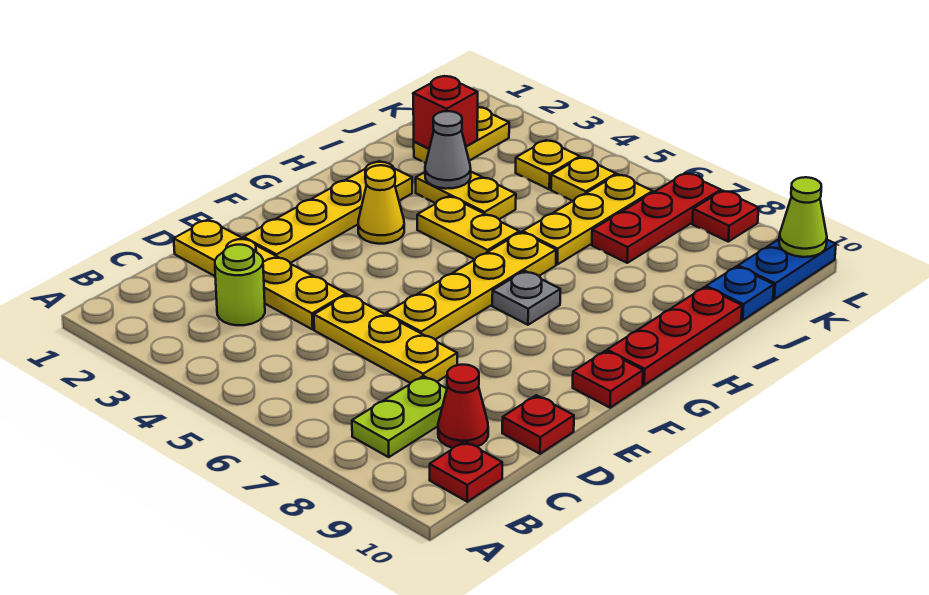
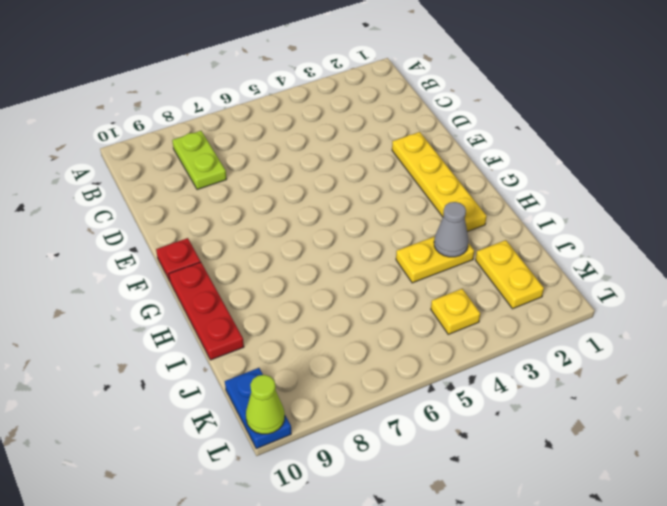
none -> red 1x1 plate [430,441,502,502]
none -> lime 1x1 round brick [215,245,265,325]
none -> red 1x1 cone [438,365,488,448]

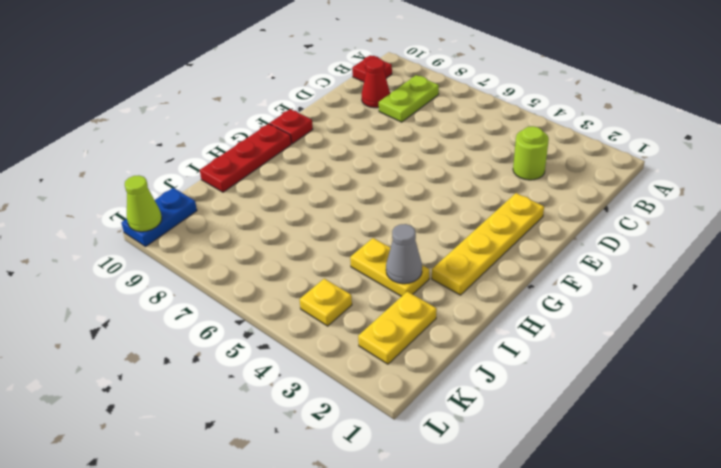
none -> yellow 1x4 plate [174,220,346,329]
none -> yellow 1x3 plate [314,295,457,383]
none -> red 1x1 plate [502,395,574,454]

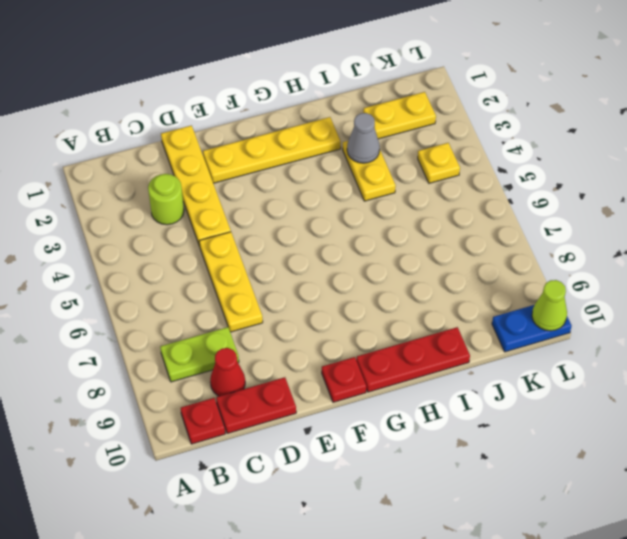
red 1x2 plate [216,377,296,434] -> red 1x1 plate [502,395,574,454]
none -> yellow 1x4 plate [386,232,556,339]
none -> yellow 1x1 cone [358,165,404,244]
none -> grey 1x1 plate [492,271,560,325]

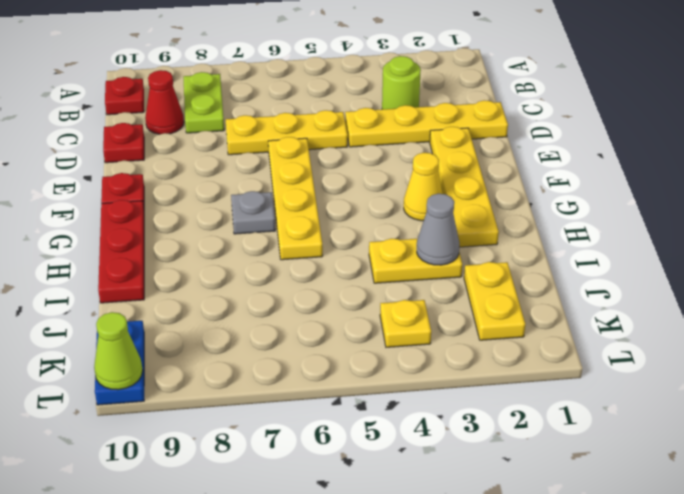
none -> yellow 1x2 plate [417,196,519,259]
none -> yellow 1x3 plate [523,174,653,264]
none -> red 1x3 plate [592,173,721,263]

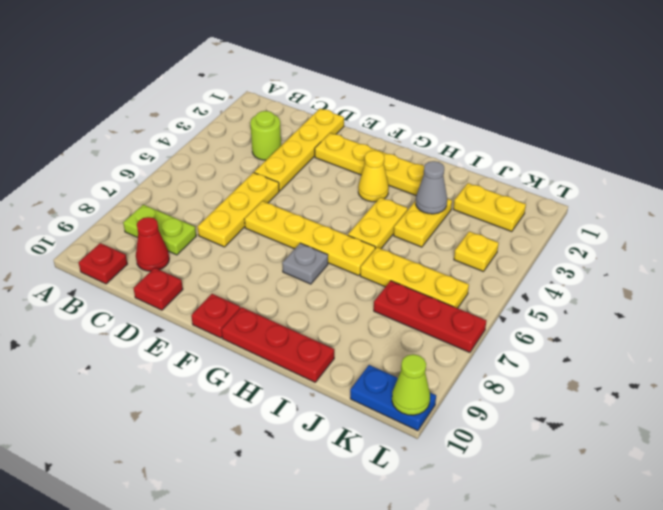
none -> blue 1x1 plate [706,266,774,320]
none -> yellow 1x1 plate [551,157,616,201]
none -> red 1x1 plate [693,191,759,242]

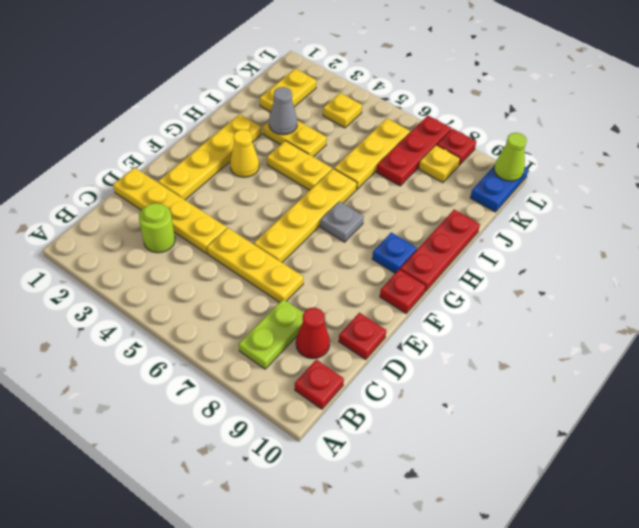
blue 1x1 plate [372,232,417,273] -> blue 1x1 plate moved to [706,266,774,320]
yellow 1x1 plate [419,145,460,183] -> yellow 1x1 plate moved to [551,157,616,201]
none -> red 1x1 brick [413,76,478,149]

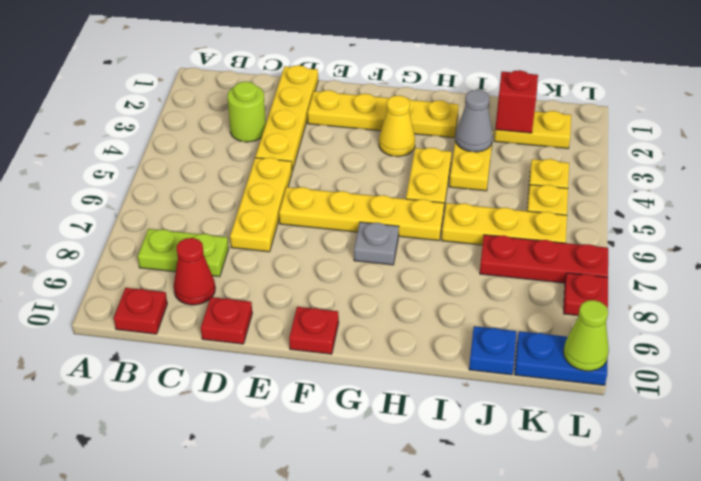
none -> red 1x3 plate [607,287,742,385]

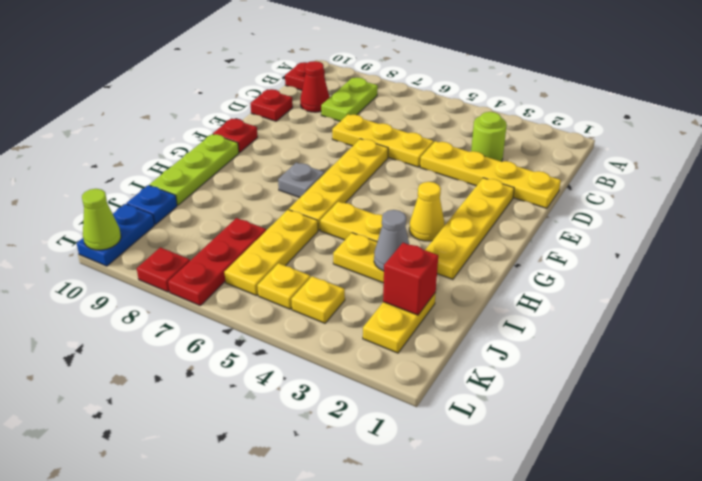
lime 1x3 plate [150,134,239,205] -> red 1x3 plate [607,287,742,385]

